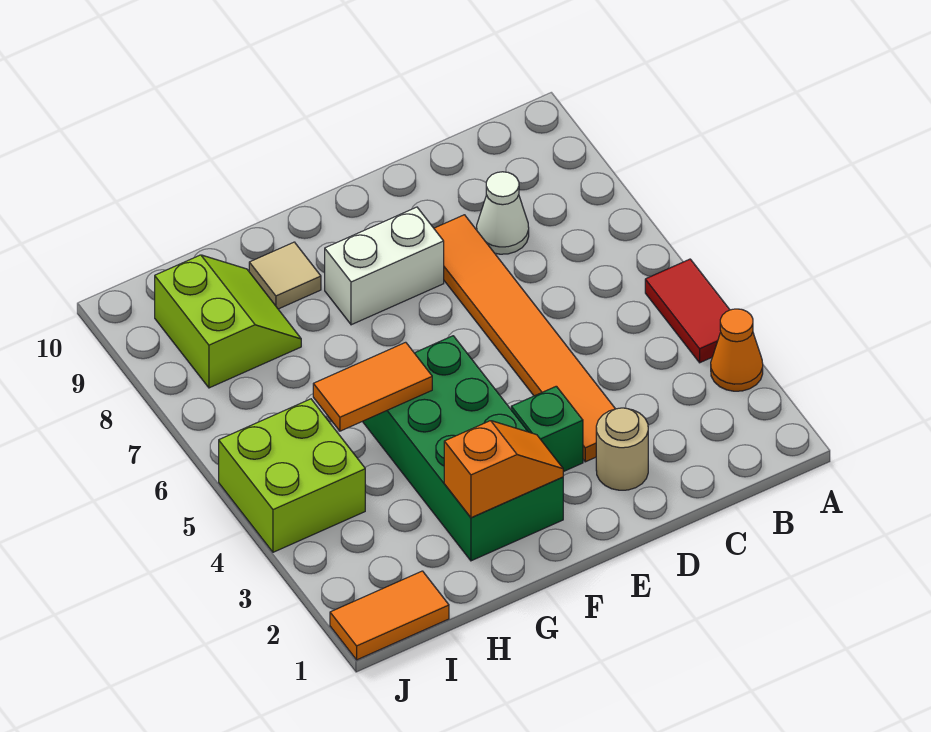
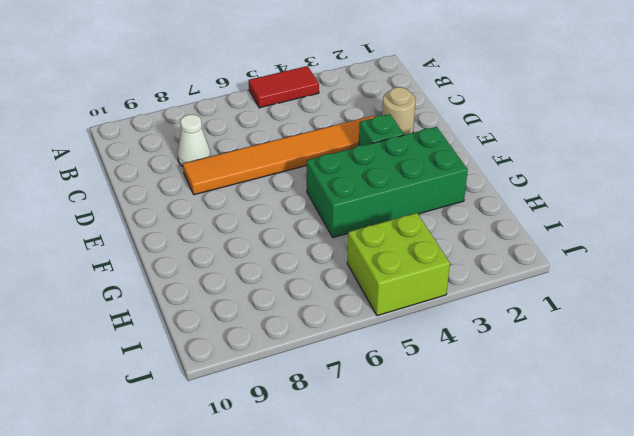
none -> orange 1x1 cone [711,309,763,391]
none -> white 1x2 brick [325,207,444,325]
none -> tan 1x1 tile [249,242,321,309]

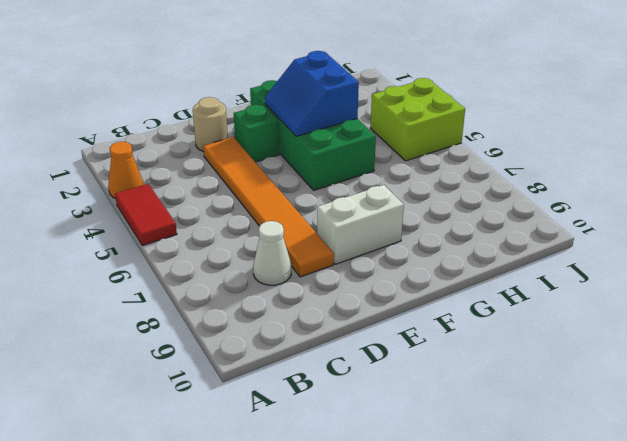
blue 2x2 slope [265,51,359,136] -> none
none -> tan 1x1 tile [249,242,321,309]
none -> lime 2x2 slope [155,255,301,388]
none -> orange 1x2 tile [330,571,449,660]

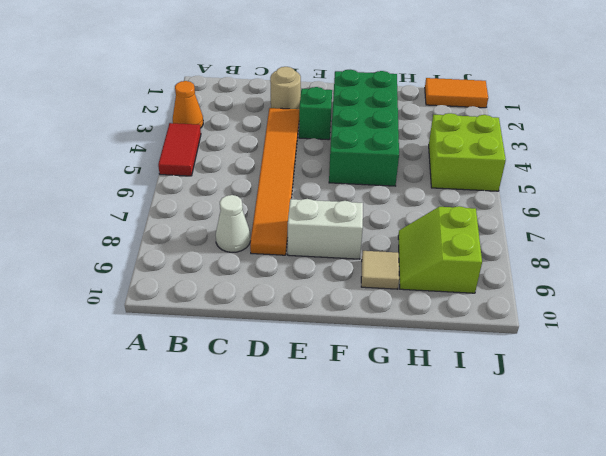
none -> orange 1x2 slope [444,421,563,518]
none -> orange 1x2 tile [313,342,432,431]

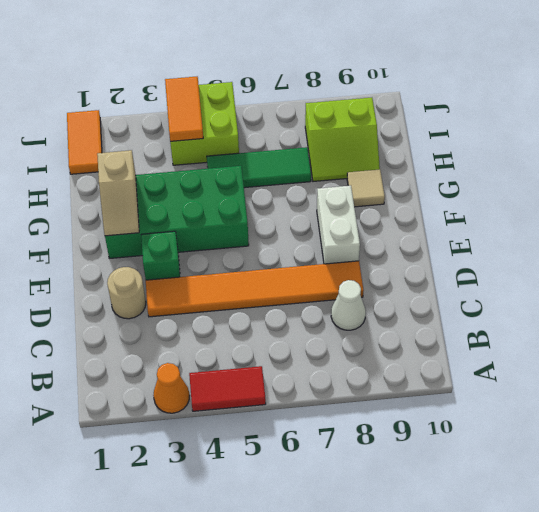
tan 1x2 slope [97,150,139,236] -> orange 1x2 slope [444,421,563,518]
green 1x3 tile [207,147,311,188] -> none
orange 1x2 tile [165,77,203,141] -> orange 1x2 tile moved to [313,342,432,431]

